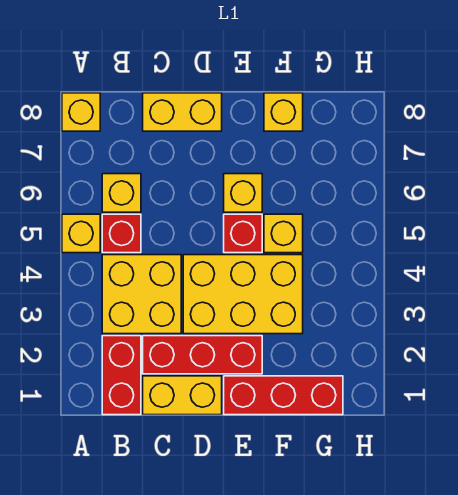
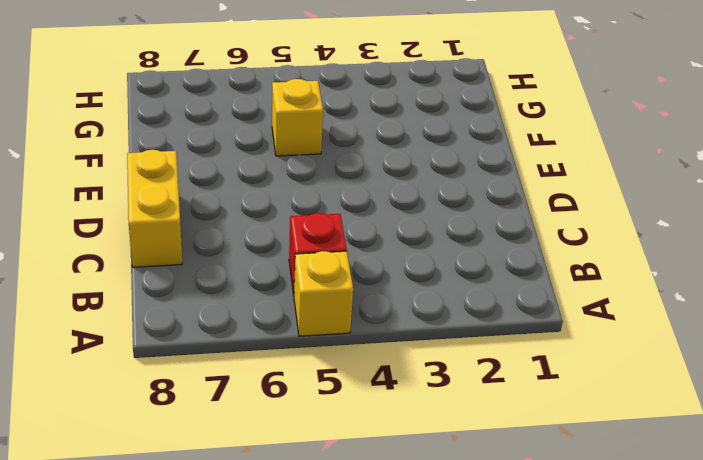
none -> yellow 1x1 brick [62,93,100,131]
none -> red 1x2 brick [102,336,141,415]
none -> yellow 2x2 brick [102,255,181,334]

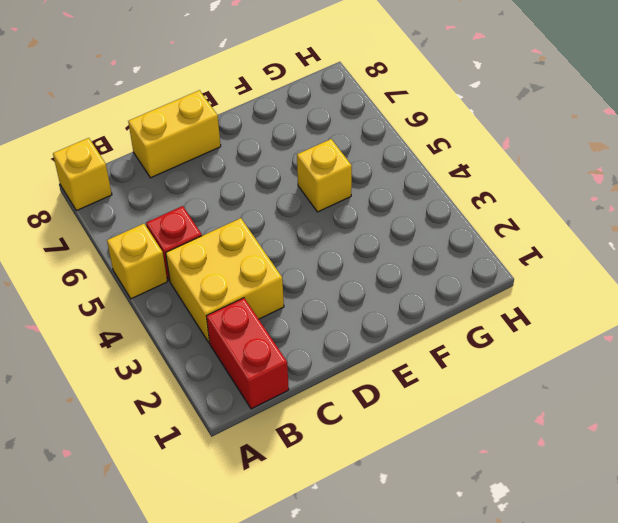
none -> yellow 1x1 brick [102,174,141,212]
none -> yellow 1x2 brick [143,376,222,415]
none -> red 1x3 brick [143,336,262,374]

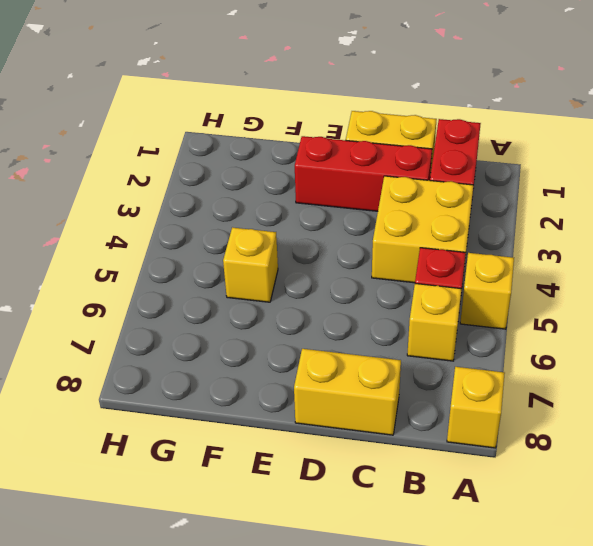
none -> yellow 2x3 brick [183,255,303,334]
none -> red 1x3 brick [224,376,343,415]
none -> red 1x1 brick [224,214,262,253]

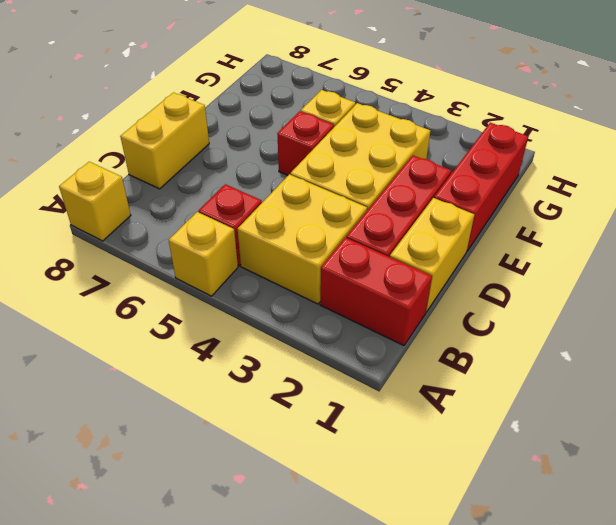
none -> yellow 1x1 brick [102,174,141,212]
none -> yellow 1x1 brick [224,174,262,212]
none -> yellow 1x1 brick [264,93,303,131]

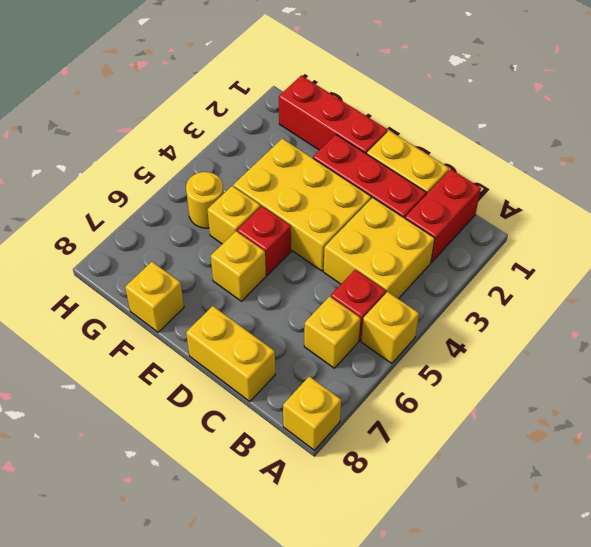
yellow 1x1 round brick [186,172,223,228] -> none

